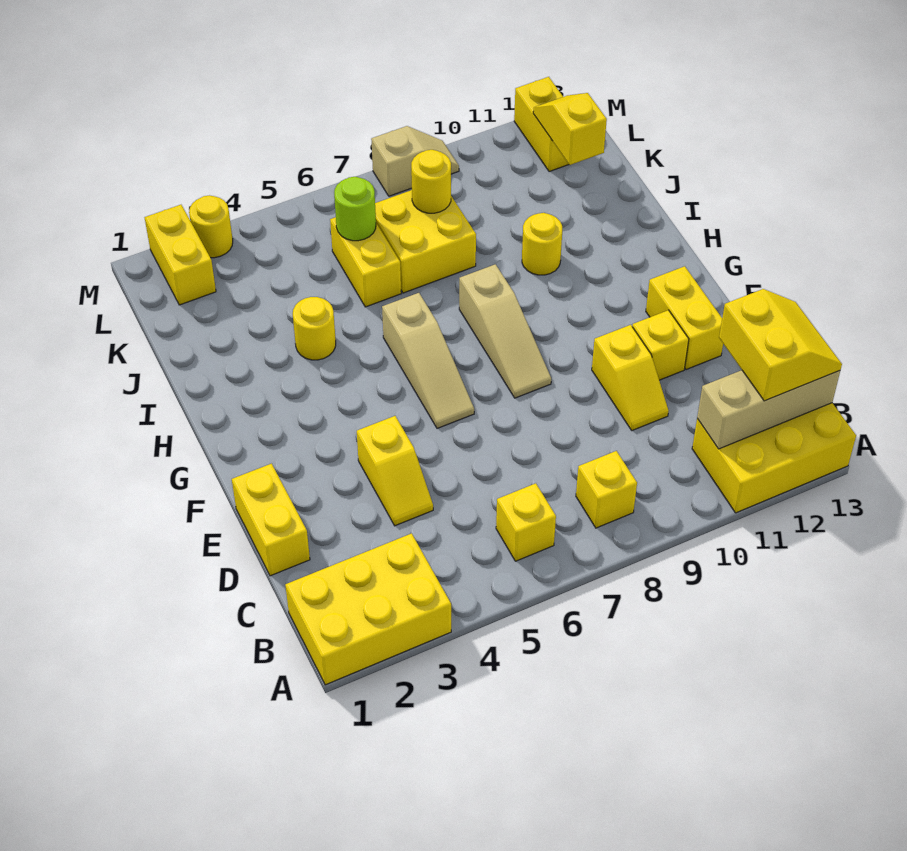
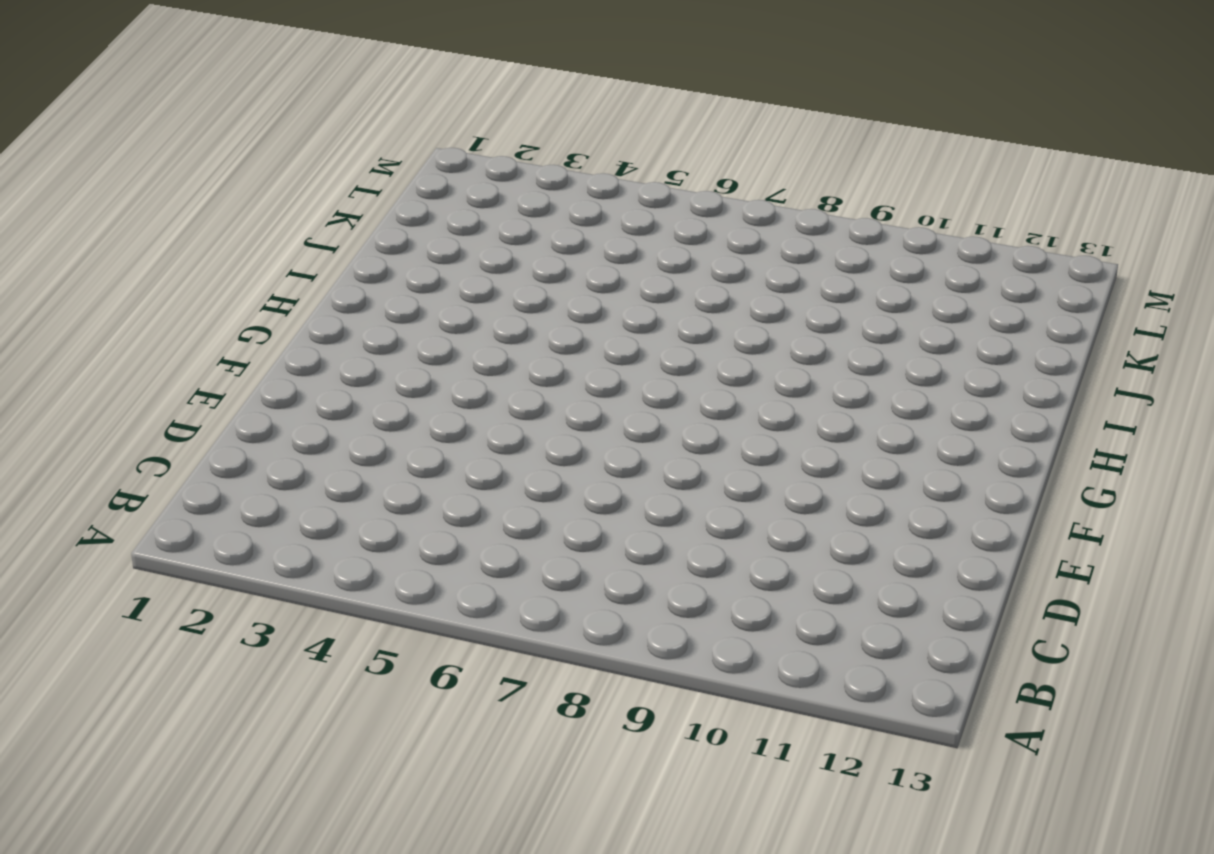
none -> yellow 2x3 brick [285,533,451,685]
none -> yellow 2x3 brick [692,403,856,513]
none -> yellow 1x1 brick [496,483,556,561]

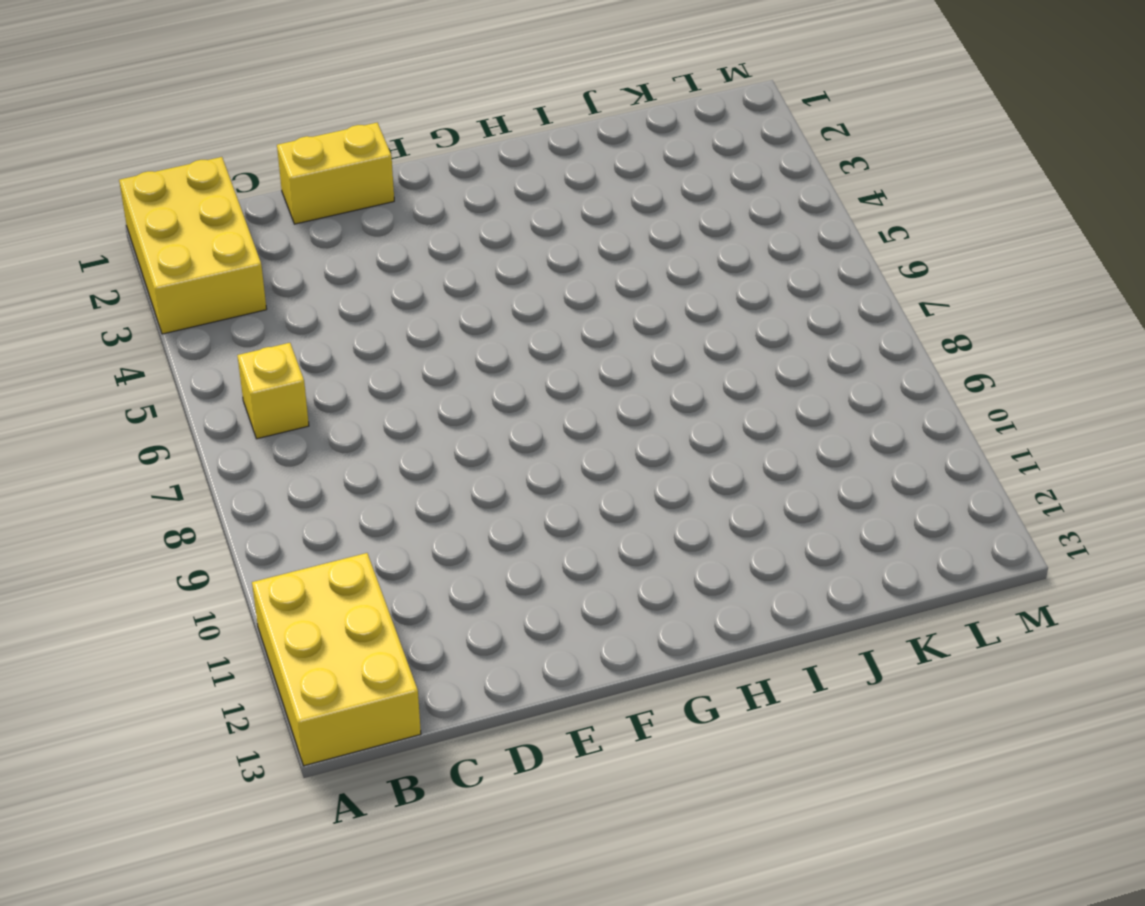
none -> yellow 1x1 brick [576,451,637,528]
none -> yellow 1x2 slope [357,416,433,526]
none -> yellow 1x2 slope [592,325,669,430]

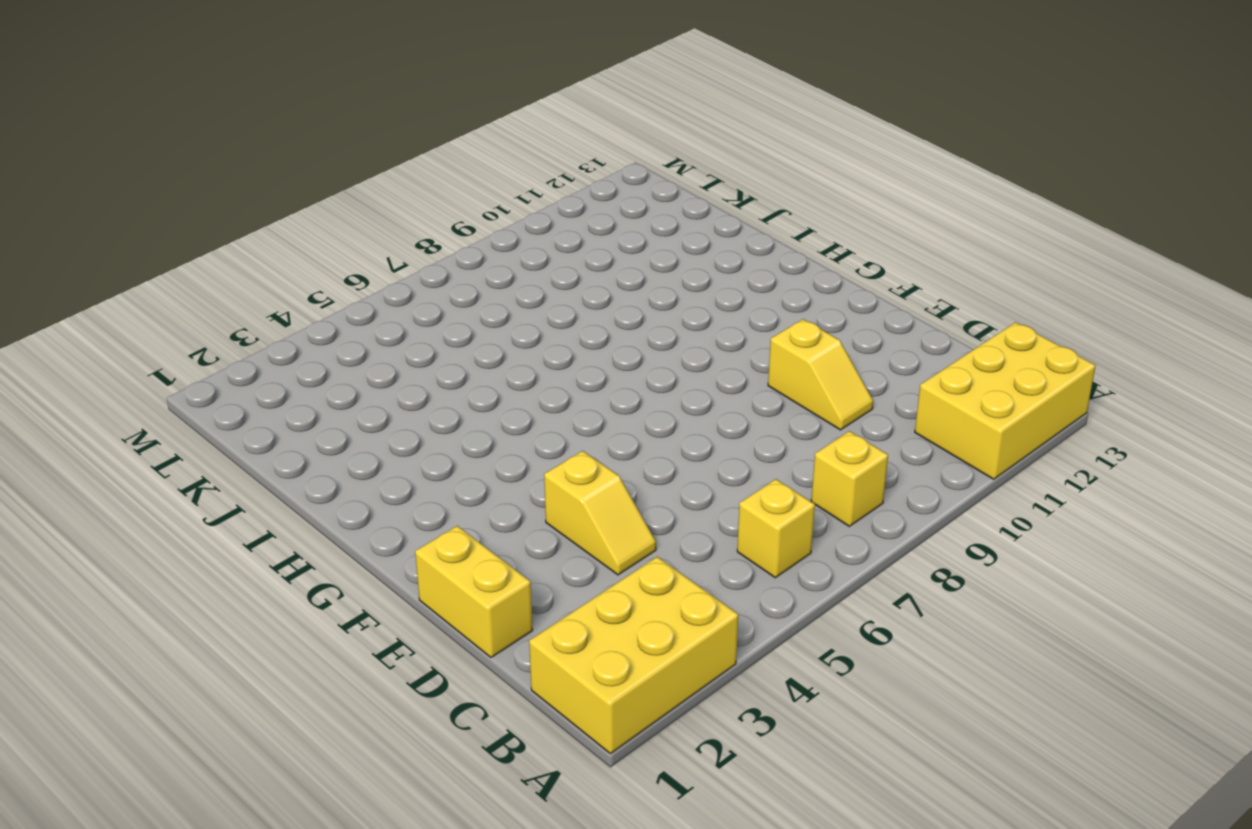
none -> yellow 1x1 brick [632,310,689,380]
none -> yellow 1x2 brick [646,266,723,370]
none -> tan 1x3 slope [382,293,474,428]

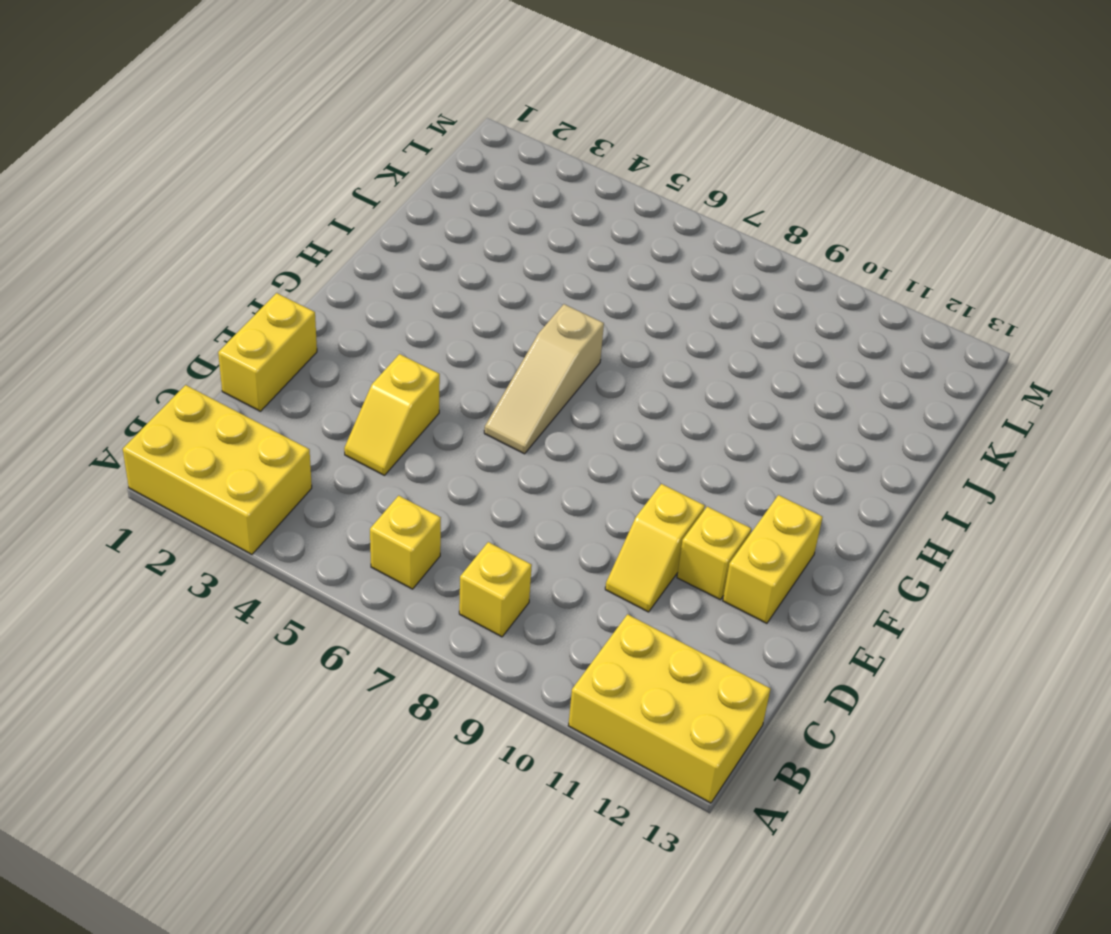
none -> tan 1x3 slope [459,264,551,398]
none -> yellow 1x1 round brick [293,297,336,360]
none -> yellow 1x1 round brick [522,213,562,275]

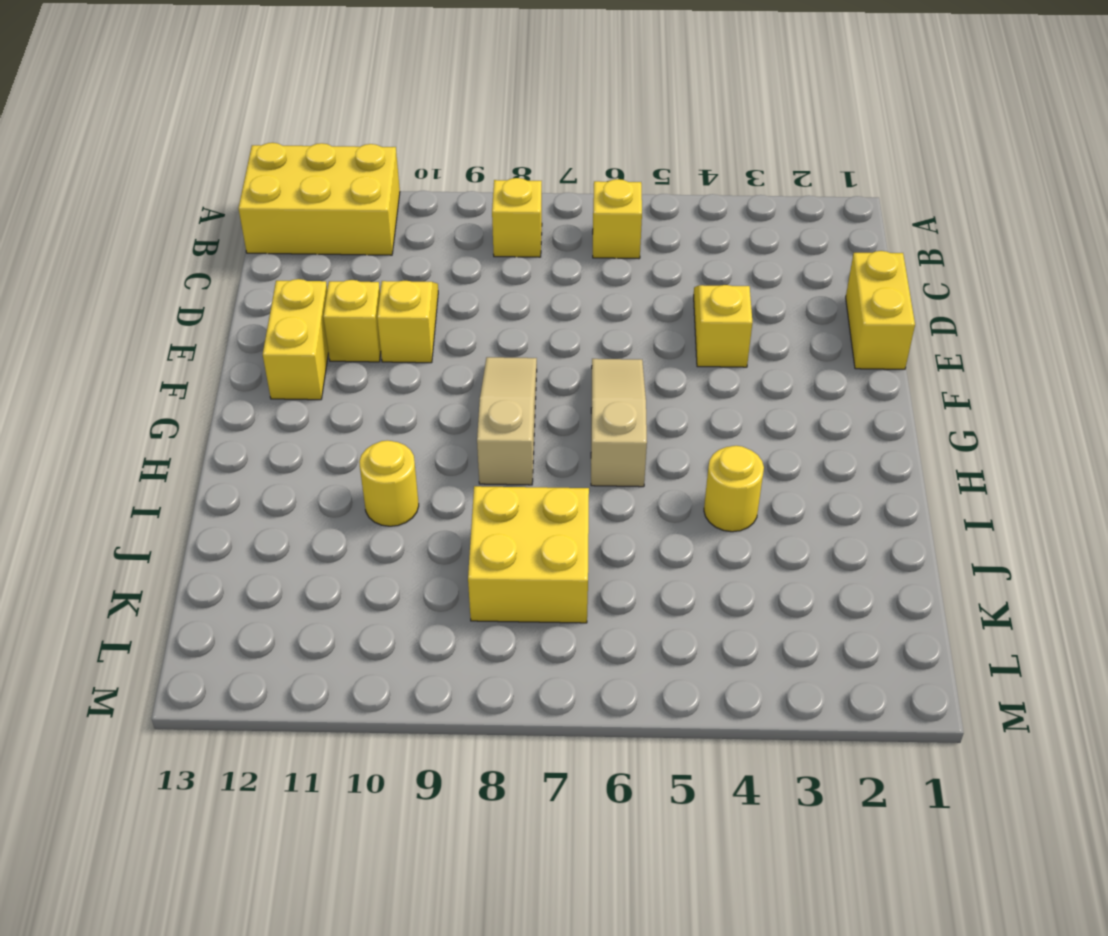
none -> yellow 2x3 brick [285,533,451,685]
none -> yellow 1x2 brick [330,217,401,307]
none -> yellow 1x2 brick [145,205,216,305]

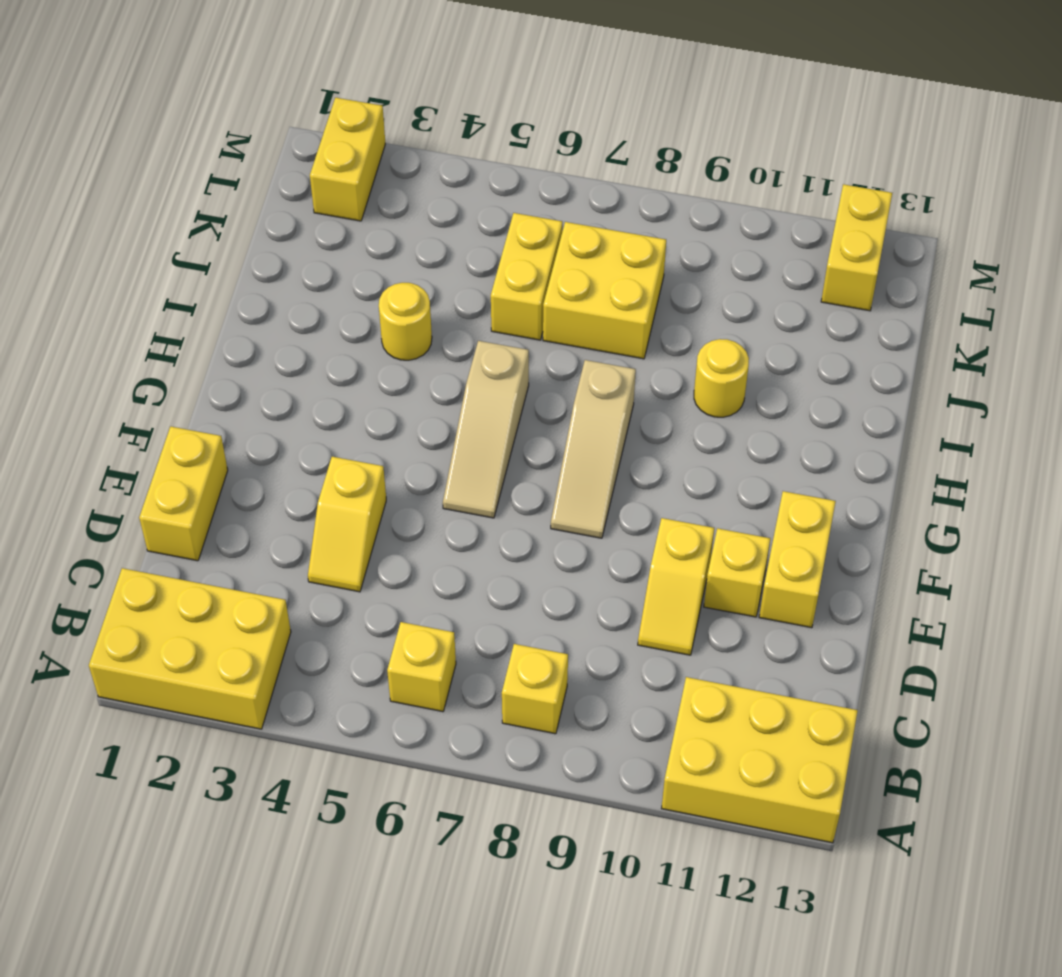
none -> yellow 1x1 round brick [189,195,233,258]
none -> tan 1x2 slope [371,126,459,196]
none -> tan 1x3 brick [697,370,840,449]

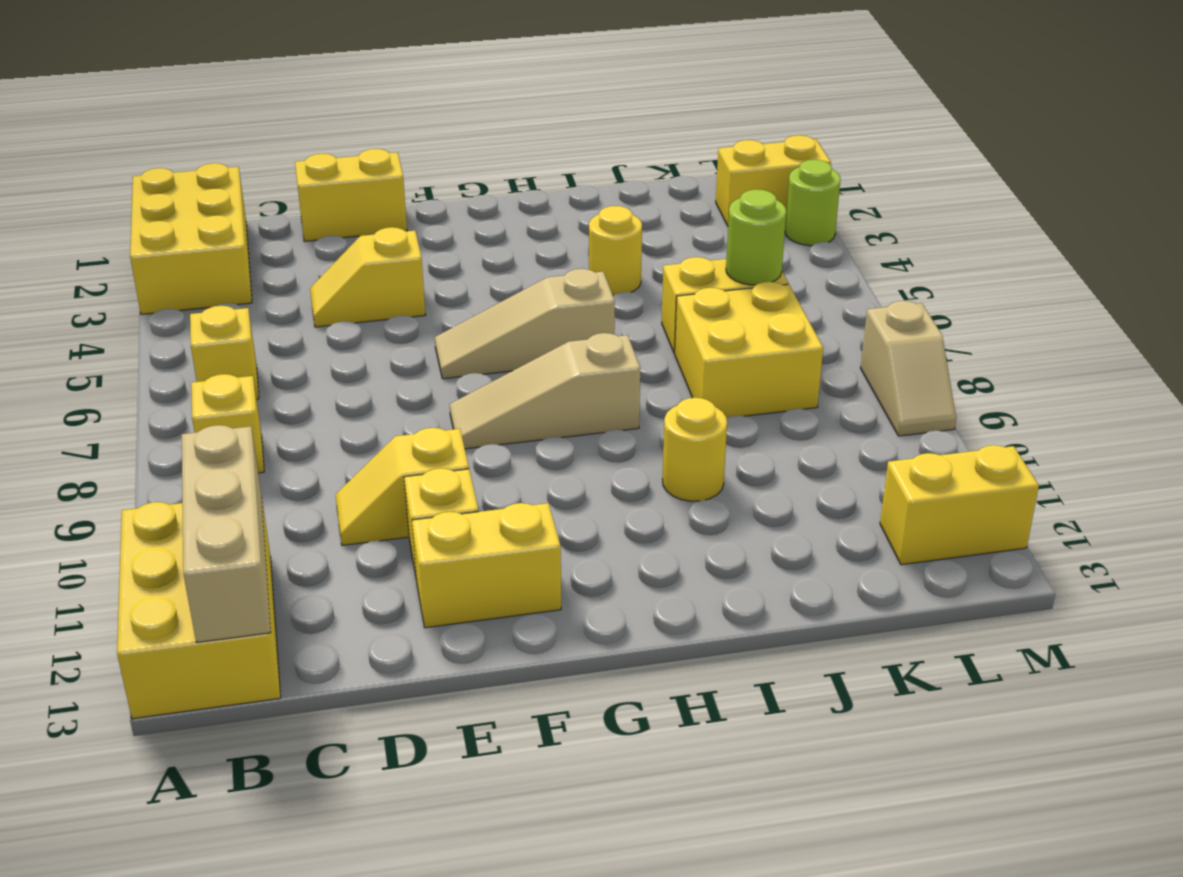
lime 1x1 round brick [785,160,841,246] -> yellow 1x1 round brick [189,195,233,258]
none -> yellow 1x1 round brick [411,150,451,213]
none -> yellow 1x2 slope [533,93,607,165]
none -> yellow 2x2 slope [719,289,842,401]

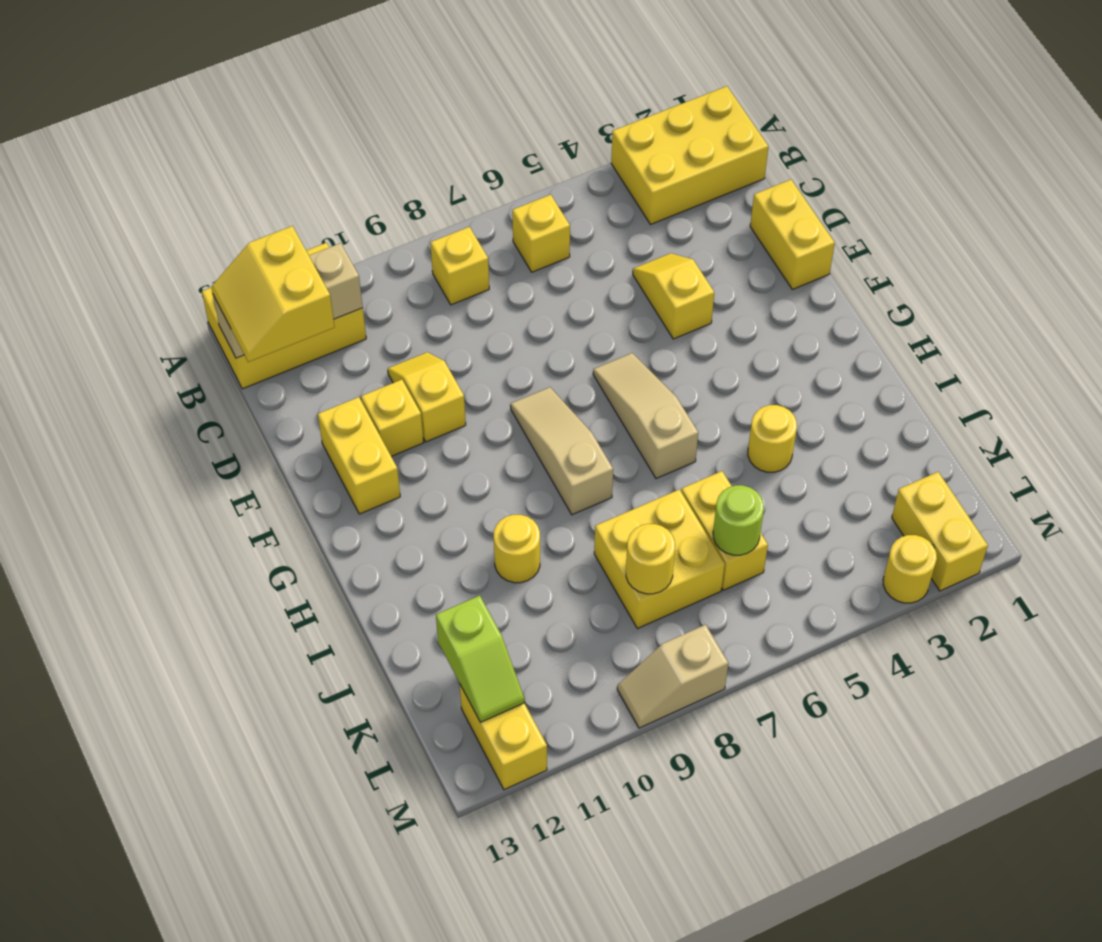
lime 1x2 slope [436,596,524,722] -> yellow 1x2 slope [533,93,607,165]

